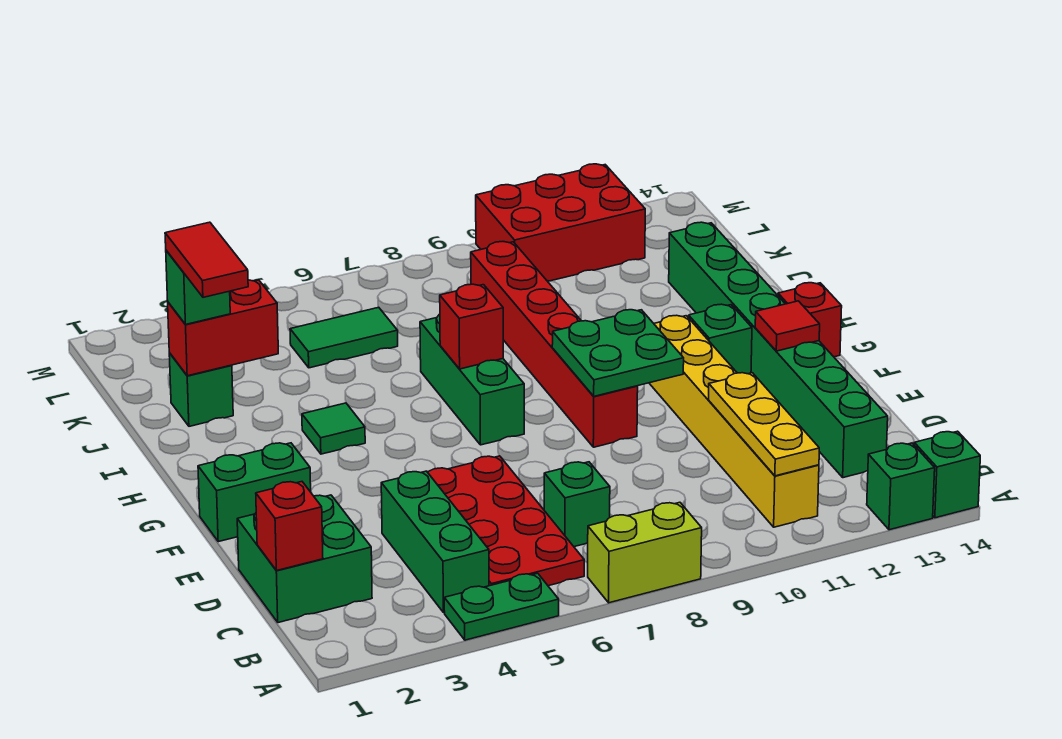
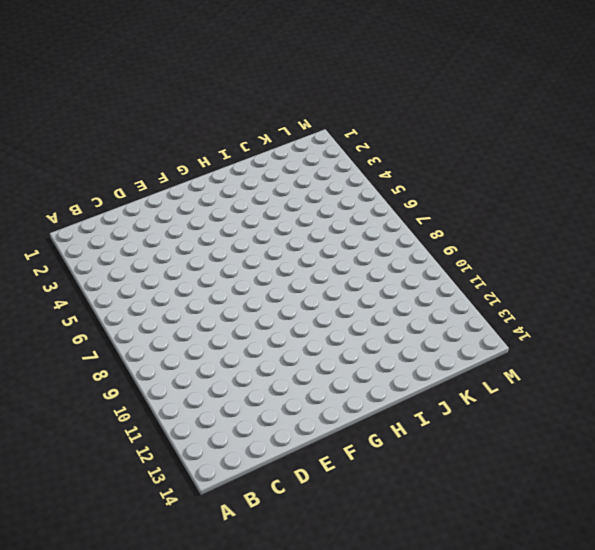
none -> green 1x2 plate [444,573,559,640]
none -> lime 1x2 brick [588,502,702,603]
none -> green 1x1 brick [867,443,935,530]

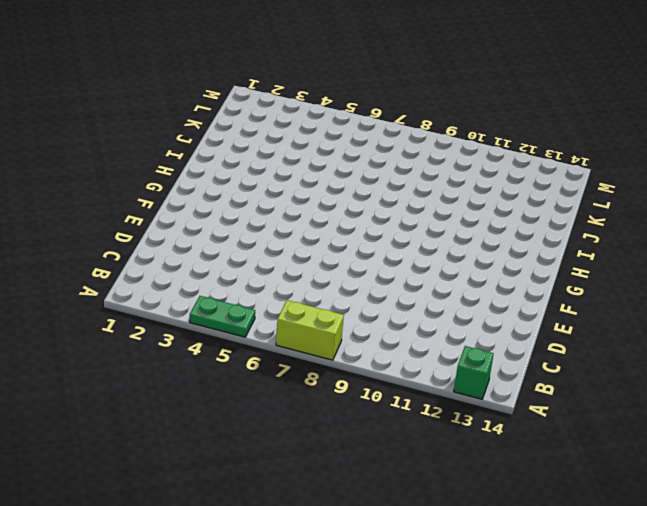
none -> green 1x1 brick [914,431,980,518]
none -> green 1x3 brick [381,471,489,613]
none -> red 2x4 plate [428,456,584,586]

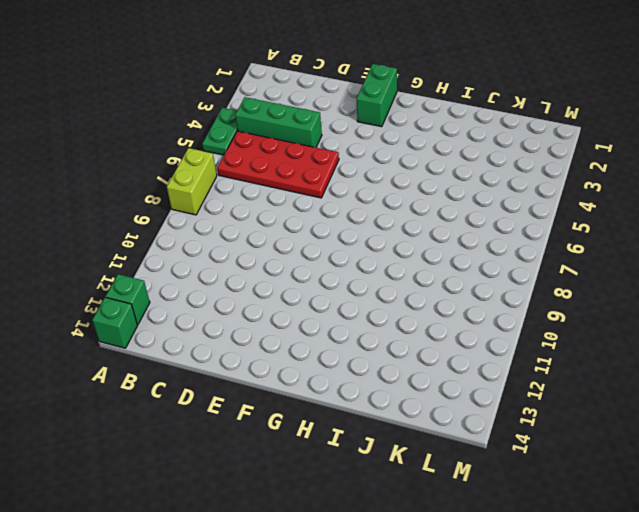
none -> yellow 1x6 brick [649,315,819,527]
none -> green 2x2 brick [237,495,372,623]
none -> green 1x1 brick [544,462,610,547]

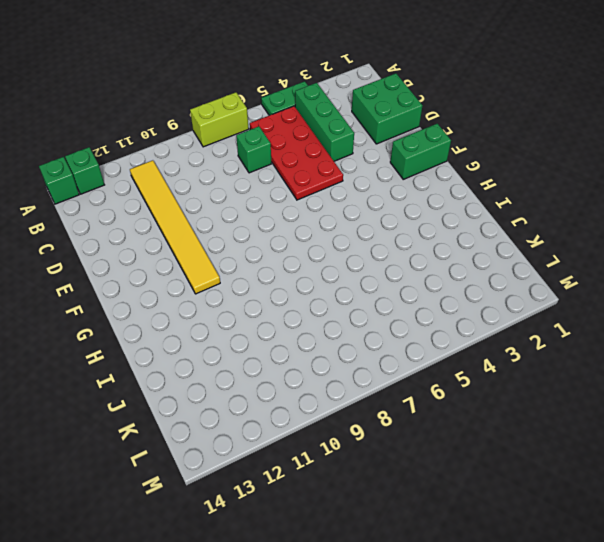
yellow 1x6 tile [130,160,220,294] -> yellow 1x6 brick [649,315,819,527]
none -> green 1x8 brick [669,222,888,478]
none -> red 1x6 brick [471,242,638,447]
none -> green 1x3 brick [420,314,524,445]

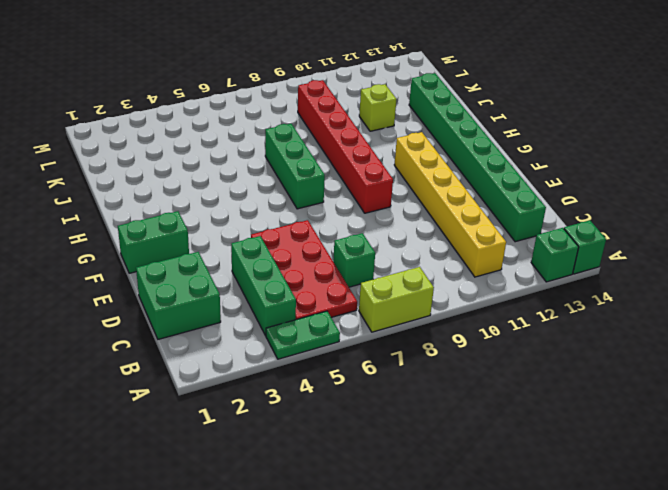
lime 1x1 brick [359,84,396,131] -> none
none -> green 1x1 brick [689,304,752,374]
none -> red 1x1 brick [778,283,842,357]
none -> green 1x1 tile [302,403,365,454]

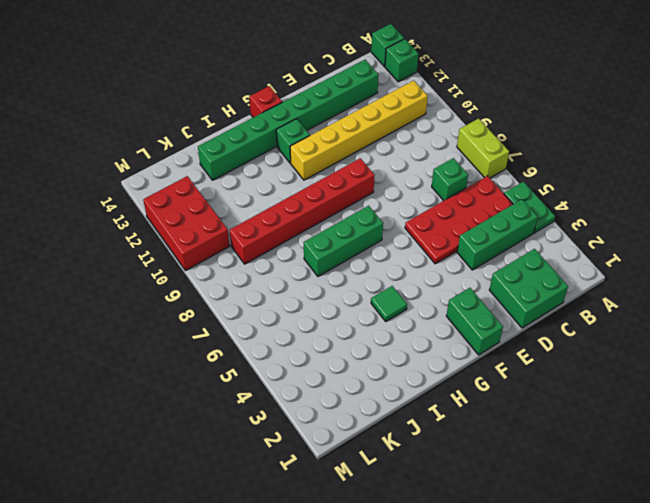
none -> green 1x1 brick [169,353,233,426]
none -> green 1x2 tile [290,307,398,368]
none -> yellow 1x3 plate [709,373,819,476]

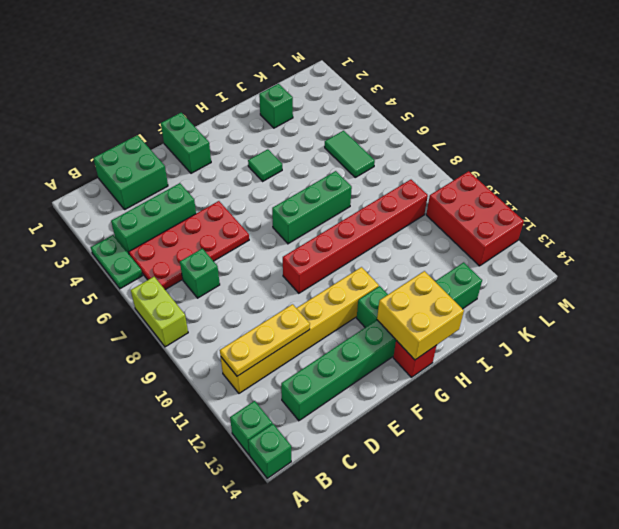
yellow 2x2 brick [377,271,464,360] -> none
none -> red 1x1 brick [256,482,323,571]
none -> green 2x2 plate [552,310,684,396]
none -> red 1x1 tile [755,301,820,351]

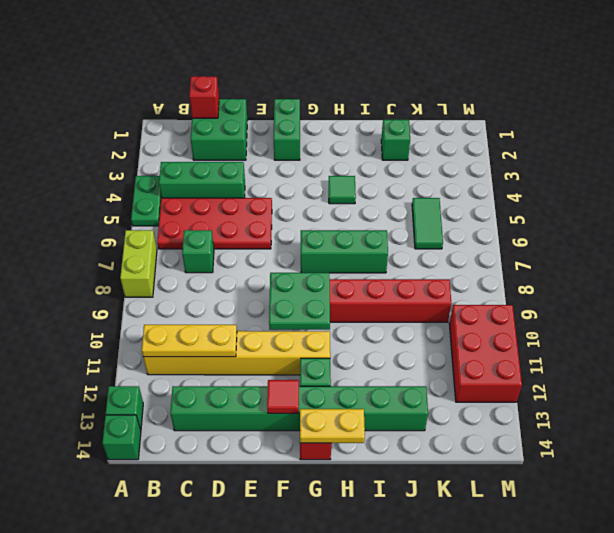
yellow 1x2 plate [300,409,365,443] -> none
none -> red 1x1 brick [440,284,503,369]
none -> red 1x2 brick [168,280,278,376]
none -> green 1x1 brick [166,250,230,324]

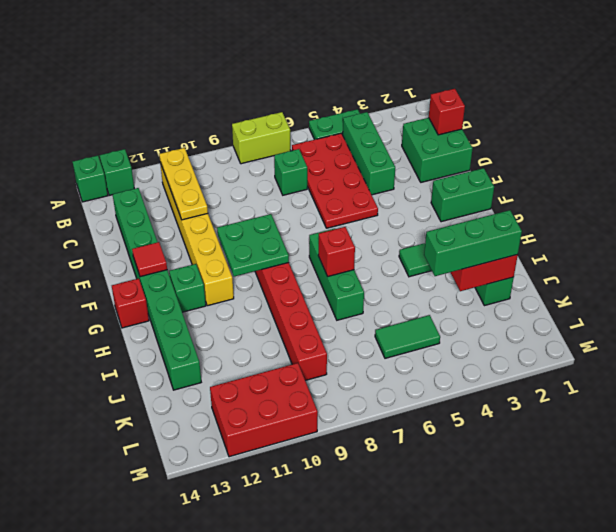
green 1x3 brick [424,210,522,276] -> green 1x1 brick [166,250,230,324]
none -> red 1x2 tile [165,222,248,297]

